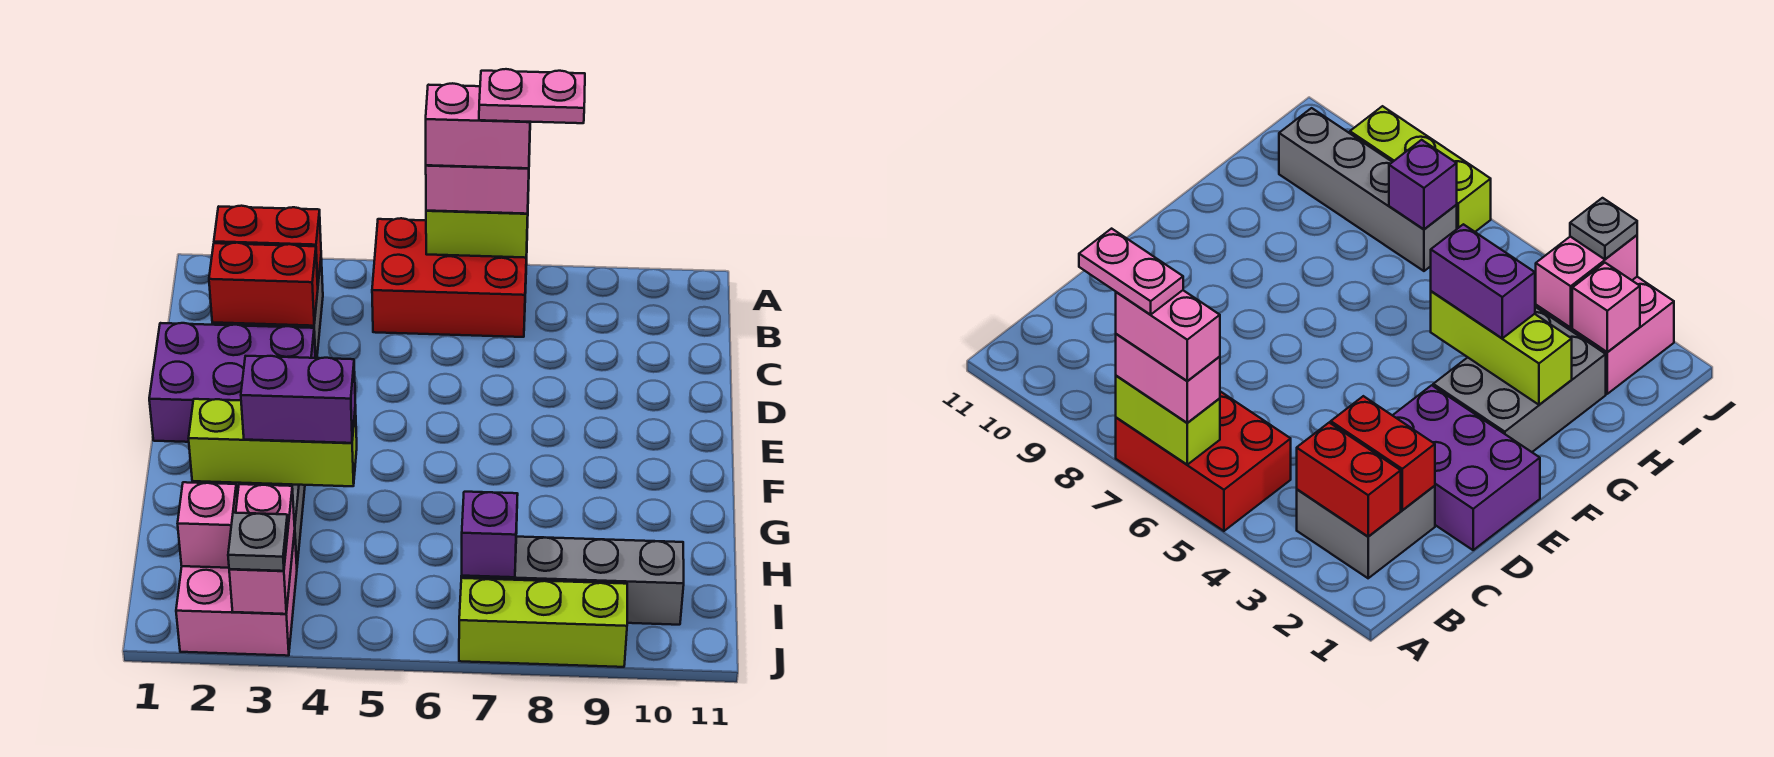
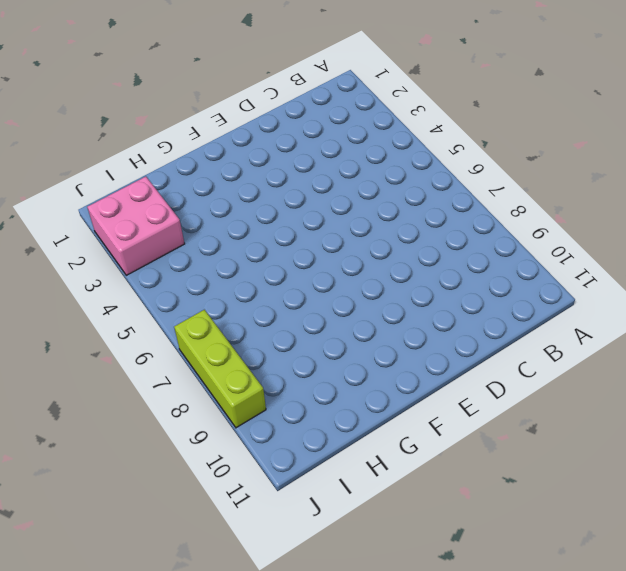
none -> red 2x3 brick [372,218,528,337]
none -> grey 2x2 brick [1297,486,1435,578]
none -> purple 2x3 brick [149,323,315,442]

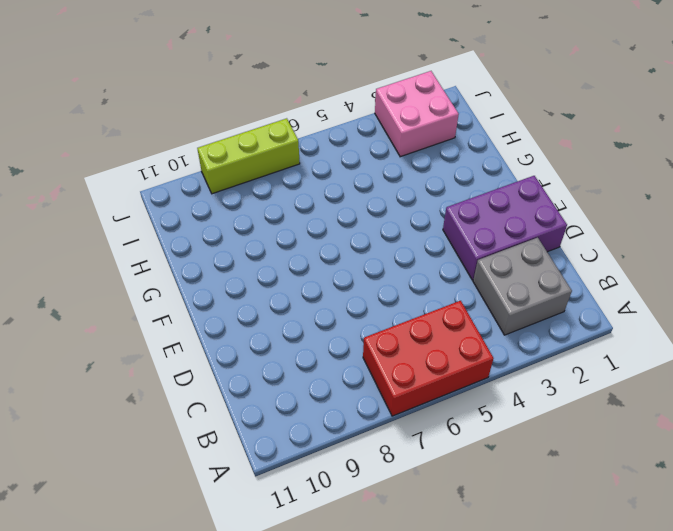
none -> grey 2x3 brick [1433,307,1606,452]
none -> grey 1x4 brick [461,537,684,625]
none -> lime 1x2 brick [426,189,529,258]

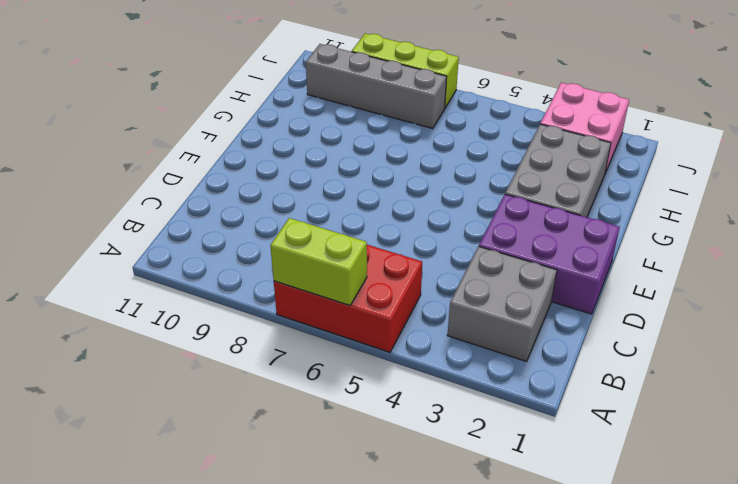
none -> red 1x2 brick [214,206,321,285]
none -> red 1x2 brick [209,243,318,326]
none -> lime 1x3 brick [189,399,357,486]

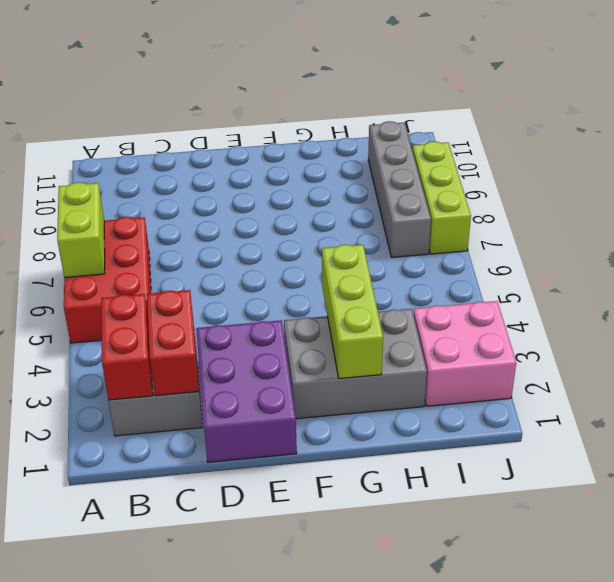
none -> pink 1x1 brick [178,482,237,568]
none -> pink 1x2 brick [229,484,295,614]
none -> purple 1x1 brick [462,492,518,577]

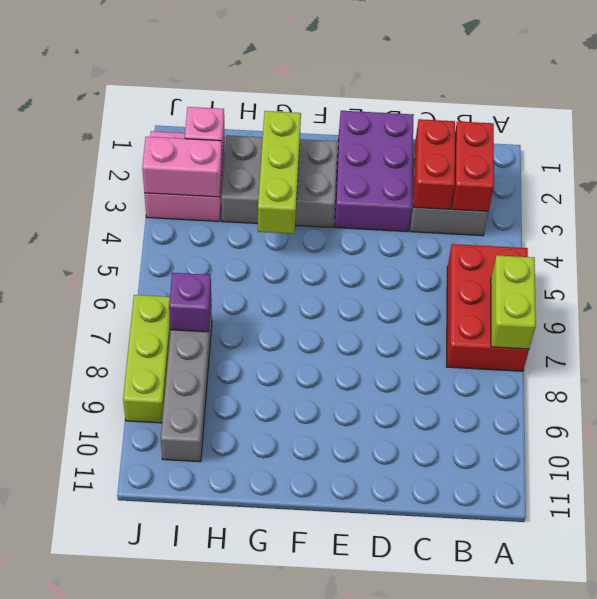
none -> pink 1x2 brick [426,150,530,214]
none -> purple 1x2 brick [241,356,355,443]
none -> grey 1x1 plate [228,513,288,571]

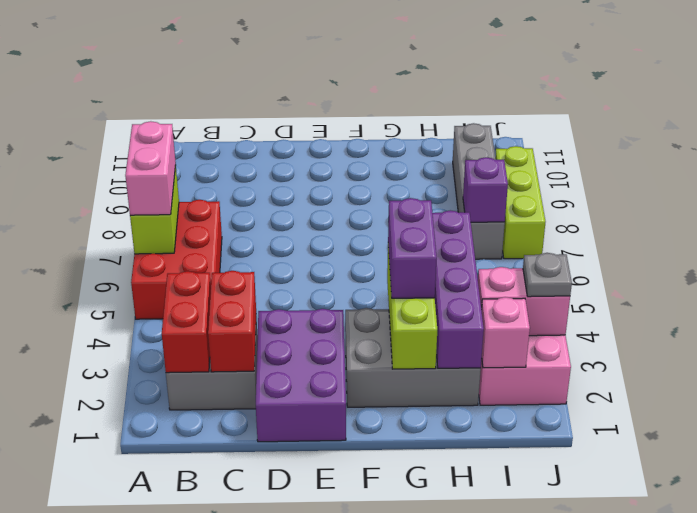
purple 1x4 brick [432,210,484,368] -> none
none -> pink 1x2 brick [426,83,530,168]
none -> pink 1x2 plate [479,69,585,123]

